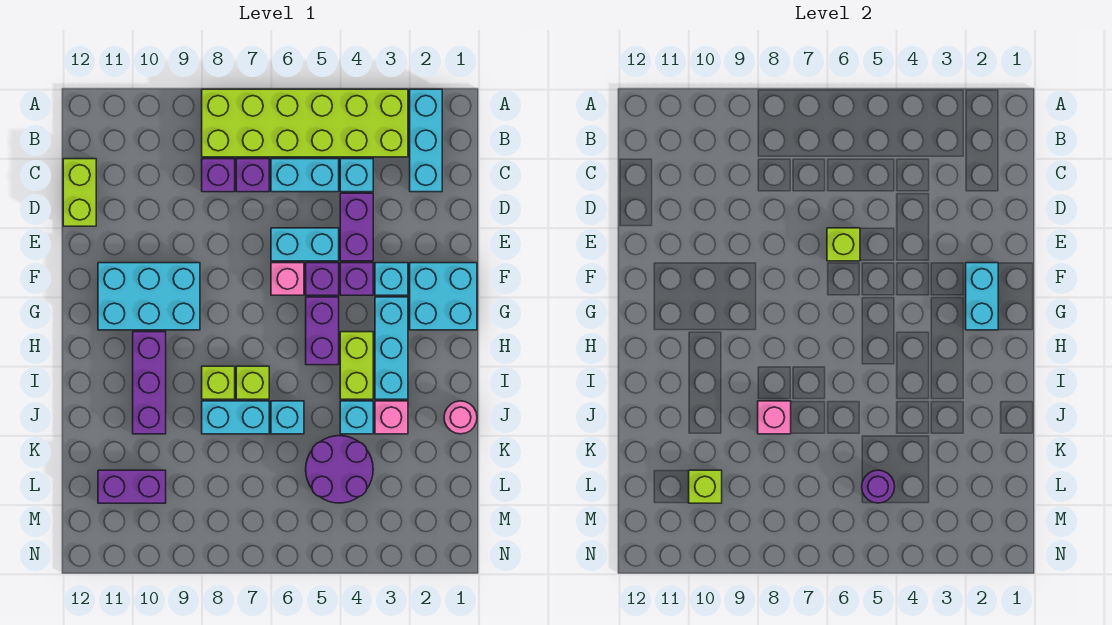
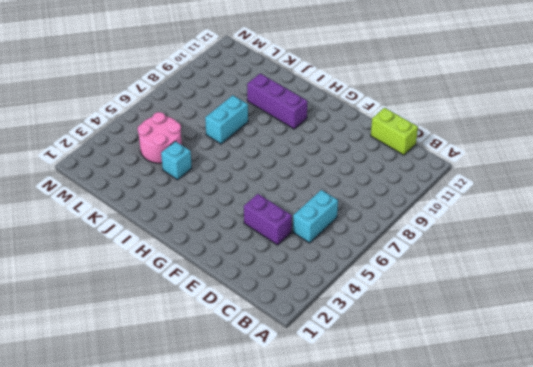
pink 2x2 round brick [138,112,182,163] -> purple 2x2 round brick [306,436,373,503]
none -> cyan 1x3 brick [410,89,442,192]
none -> lime 2x6 brick [202,89,408,157]
none -> cyan 1x1 brick [340,159,373,192]
none -> purple 1x1 brick [236,159,269,192]

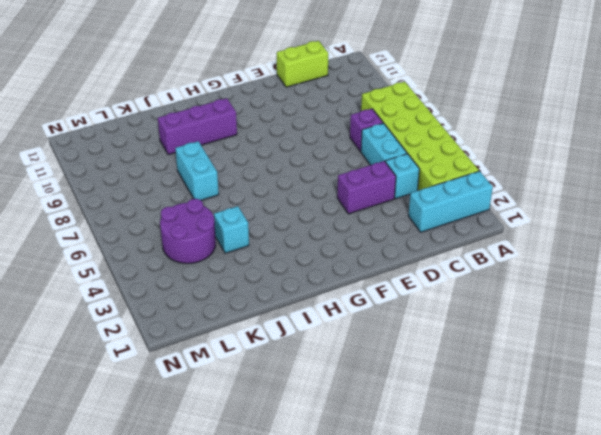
none -> purple 1x1 brick [202,159,235,192]
none -> cyan 1x2 brick [271,228,339,261]
none -> cyan 2x2 brick [410,263,477,330]
none -> cyan 1x1 brick [375,263,408,295]

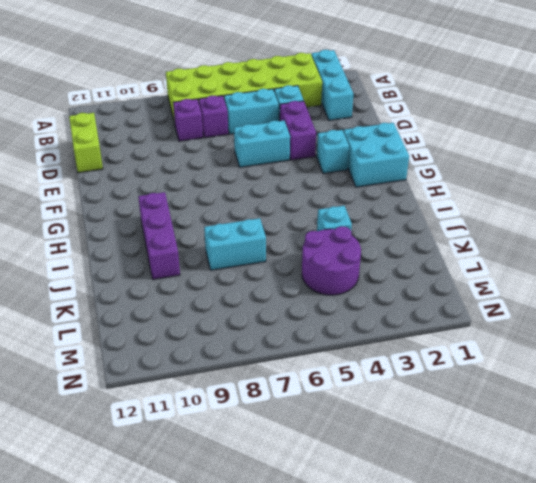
none -> purple 1x1 brick [340,263,373,295]
none -> purple 1x1 brick [306,263,339,295]
none -> pink 1x1 brick [271,263,304,295]
none -> cyan 2x3 brick [98,263,200,330]

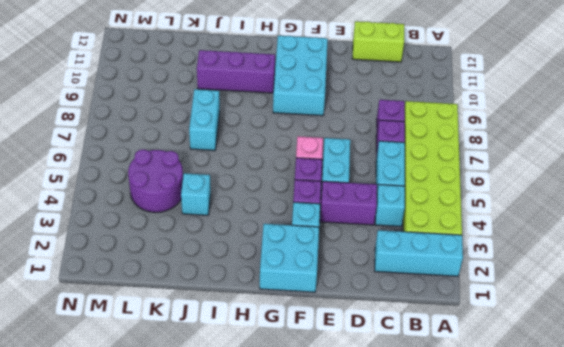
none -> cyan 1x3 brick [375,297,408,399]
none -> purple 1x2 brick [306,297,339,365]
none -> lime 1x2 brick [340,332,373,399]
none -> lime 1x1 brick [236,366,269,399]

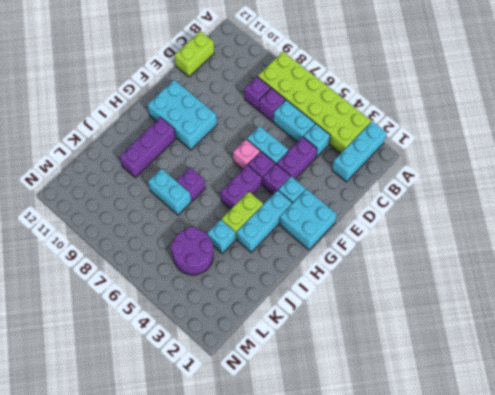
purple 1x1 brick [177,167,205,201] -> lime 1x1 brick [236,366,269,399]
none -> lime 1x1 brick [202,366,235,399]
none -> pink 1x1 round brick [444,401,477,434]
none -> pink 1x1 brick [375,401,408,434]
none -> cyan 1x1 brick [271,401,304,434]

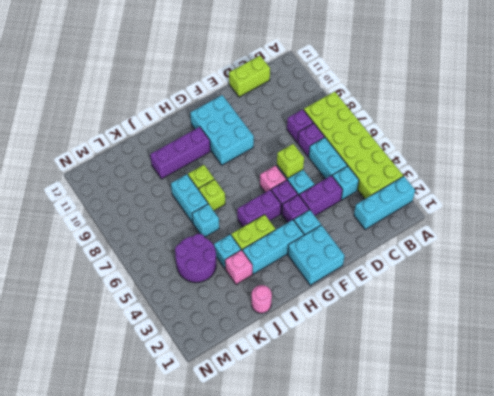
none -> purple 1x2 brick [98,470,166,503]
none -> cyan 1x2 brick [966,263,998,330]
none -> pink 1x1 brick [758,401,791,434]
none -> purple 1x1 round brick [862,470,895,503]

